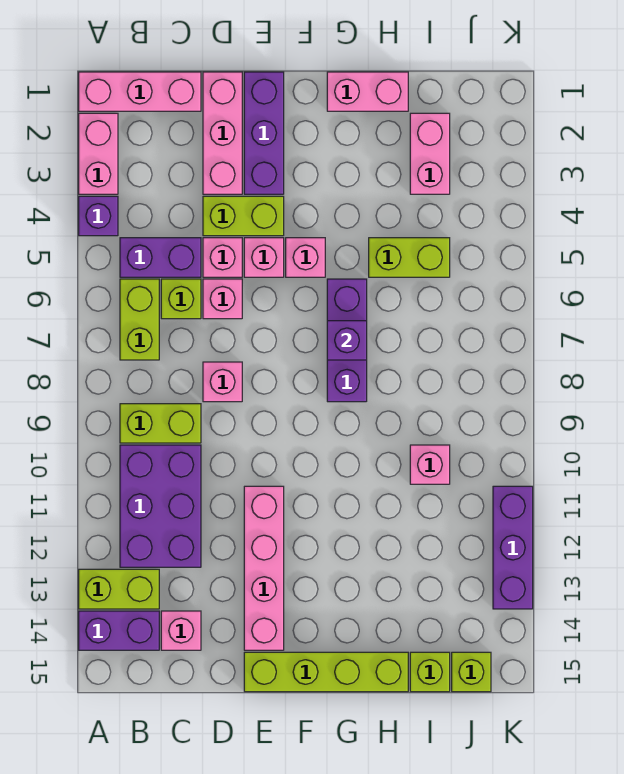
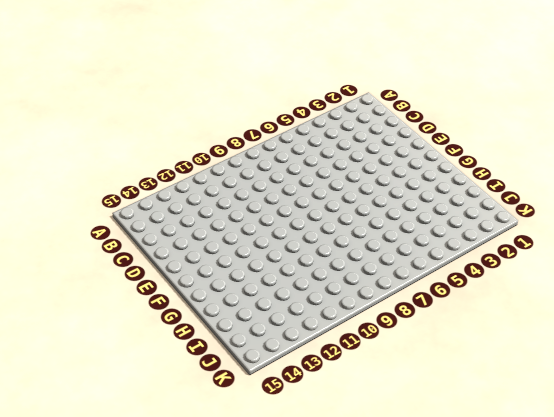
none -> pink 1x3 brick [79,72,201,111]
none -> pink 1x2 brick [79,113,118,194]
none -> purple 1x1 brick [79,196,118,236]
none -> lime 1x2 brick [79,569,159,609]

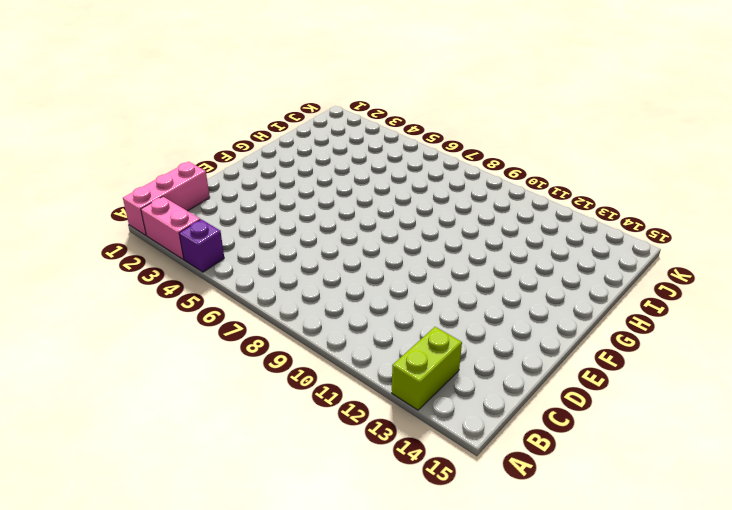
none -> purple 1x2 brick [79,611,159,650]
none -> purple 1x2 brick [120,238,201,277]
none -> lime 1x2 brick [120,279,159,360]
none -> lime 1x2 brick [120,404,201,443]

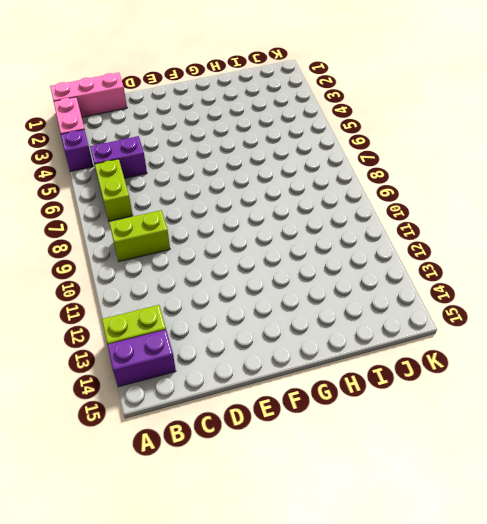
none -> purple 2x3 brick [120,445,201,567]
none -> lime 1x1 brick [161,279,201,319]
none -> pink 1x1 brick [161,611,201,650]
none -> pink 1x3 brick [203,72,242,194]

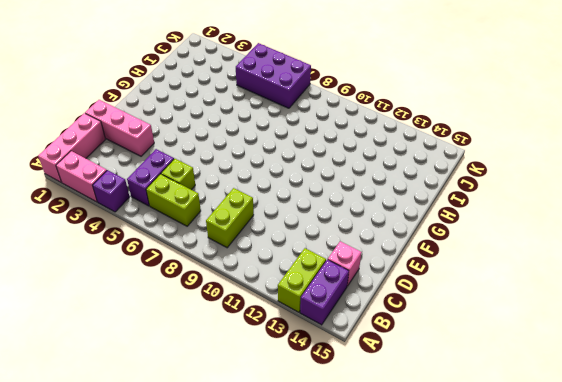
purple 2x3 brick [236,43,311,108] -> purple 2x3 brick moved to [120,445,201,567]
none -> lime 1x2 brick [203,196,284,236]
none -> pink 1x1 brick [203,238,242,277]
none -> pink 1x1 brick [203,279,242,319]
none -> pink 1x1 brick [203,362,242,402]

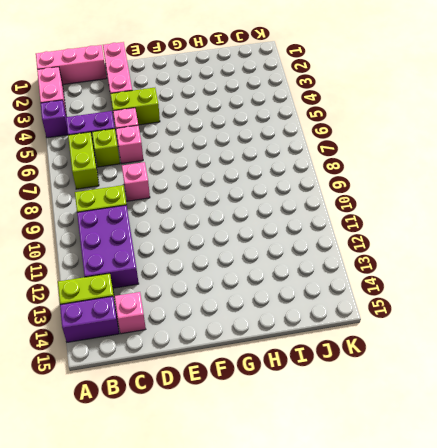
none -> purple 1x3 brick [244,72,284,194]
none -> pink 1x1 brick [244,238,284,277]
none -> pink 1x4 brick [244,486,284,650]
none -> lime 1x4 brick [244,652,408,692]

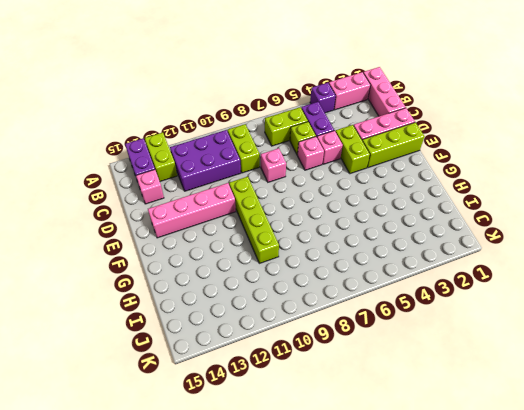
lime 1x3 brick [362,122,425,168] -> purple 1x3 brick [244,72,284,194]
lime 1x4 brick [229,177,279,263] -> lime 1x4 brick moved to [244,652,408,692]
none -> pink 1x1 brick [244,238,284,277]
none -> pink 1x1 brick [286,238,325,277]
none -> pink 1x2 brick [327,72,408,111]
none -> purple 1x3 brick [327,279,367,402]

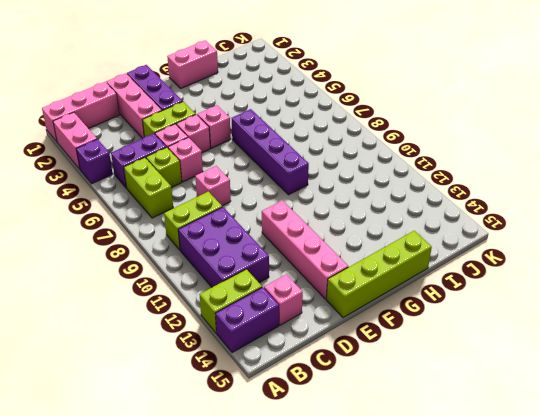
purple 1x4 brick [232,109,309,195] -> purple 1x3 brick [327,279,367,402]
none -> lime 1x2 brick [369,238,450,277]
none -> pink 1x2 brick [410,113,450,194]
none -> pink 1x1 brick [410,445,450,484]
none -> lime 1x1 brick [410,652,450,692]

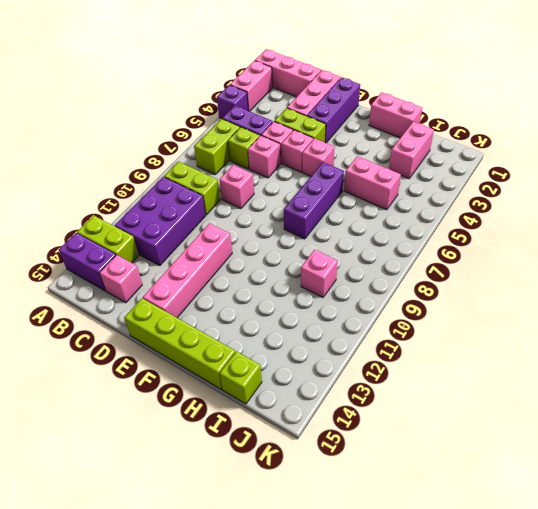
pink 1x2 brick [344,156,401,210] -> lime 1x2 brick [369,238,450,277]
none -> lime 1x1 brick [452,652,491,692]
none -> purple 1x3 brick [493,486,533,609]
none -> purple 1x1 brick [327,321,367,360]

